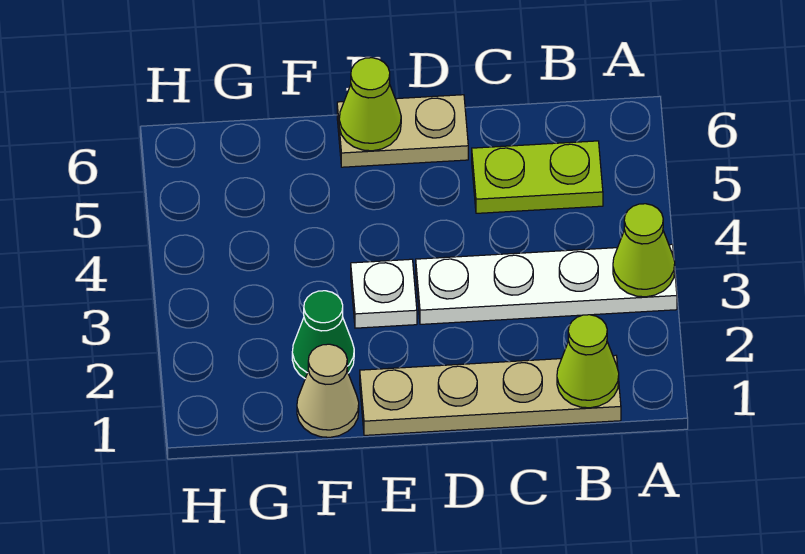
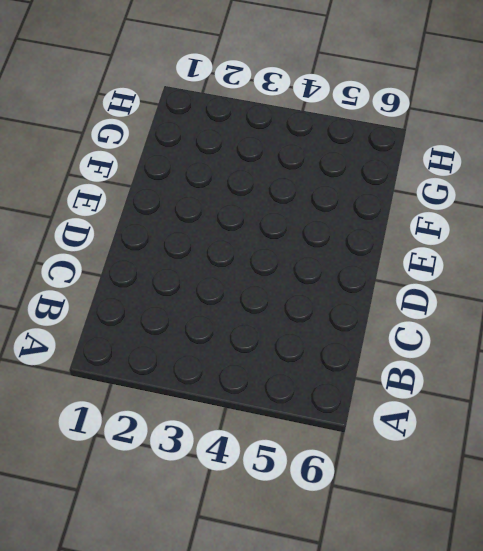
none -> white 1x4 plate [416,244,677,324]
none -> tan 1x4 plate [360,355,621,435]

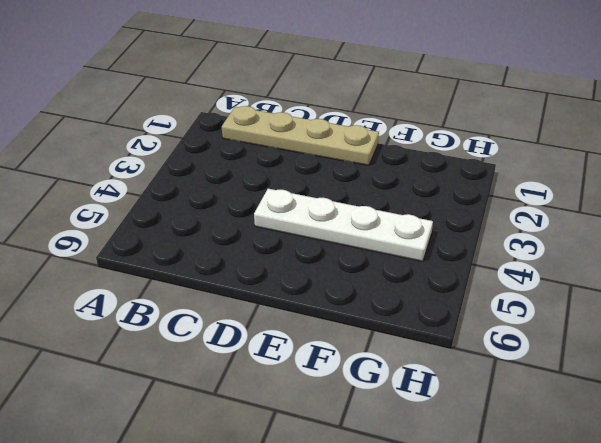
white 1x4 plate [254,189,433,261] -> white 1x4 plate moved to [416,244,677,324]
none -> lime 1x2 plate [472,141,603,213]
none -> tan 1x2 plate [337,95,468,167]

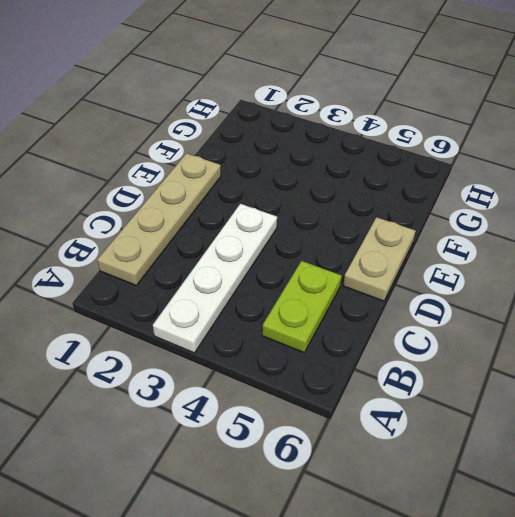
none -> white 1x1 plate [351,259,417,328]
none -> tan 1x1 cone [297,344,359,437]

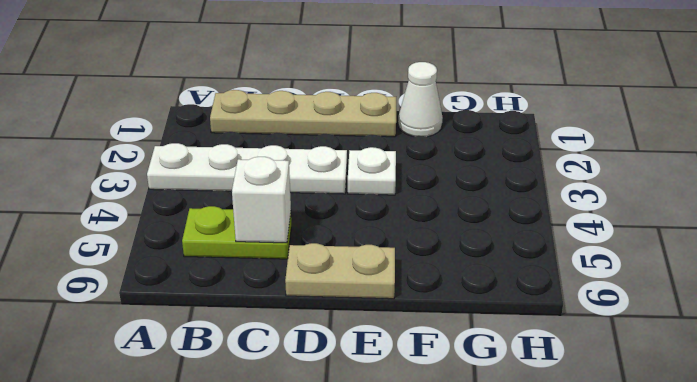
white 1x1 brick [232,157,291,243] -> none
white 1x1 cone [398,62,443,137] -> tan 1x1 cone [297,344,359,437]
none -> green 1x1 cone [292,291,354,378]
none -> lime 1x1 cone [613,204,675,297]

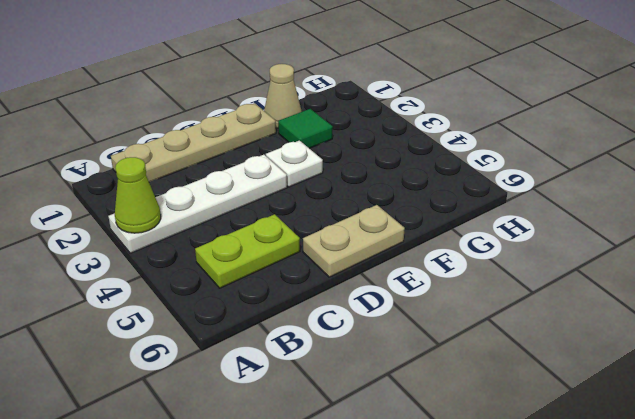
green 1x1 tile [278,109,333,148] -> green 1x1 cone [292,291,354,378]
none -> lime 1x1 cone [557,315,619,408]
none -> lime 1x1 cone [339,58,401,151]

